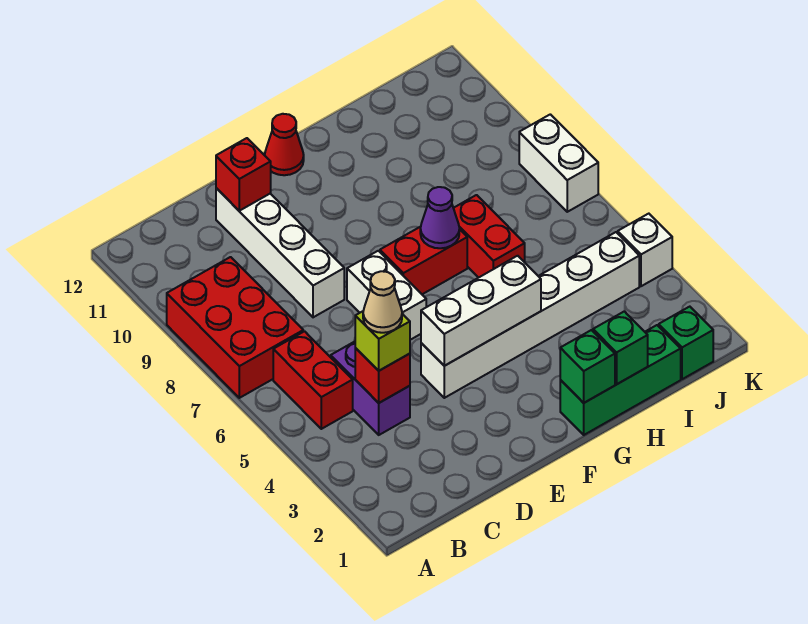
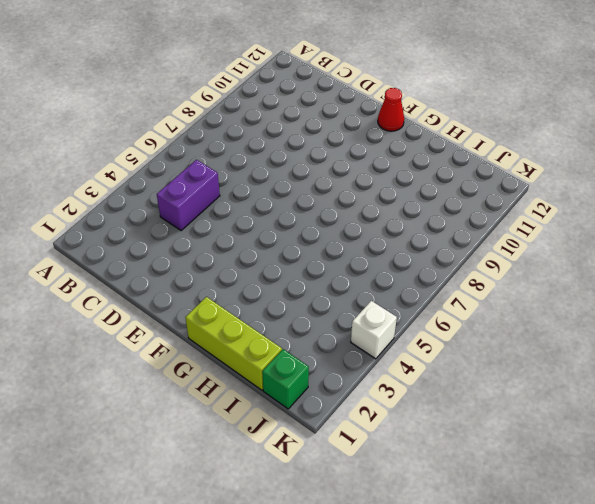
lime 1x3 brick [185,297,282,390] -> green 1x3 brick [560,325,681,435]
none -> red 2x3 brick [167,257,303,398]
none -> red 1x2 brick [273,331,353,429]
none -> white 1x4 brick [216,188,344,317]

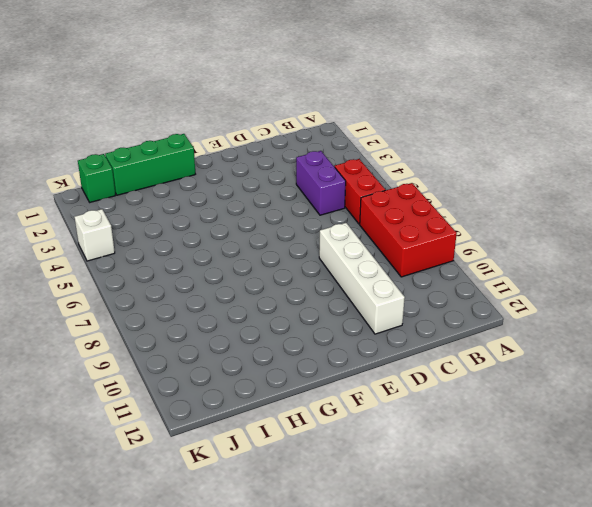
none -> white 1x6 brick [421,232,639,398]
none -> white 1x2 brick [347,251,426,340]
none -> red 1x2 brick [380,227,467,294]

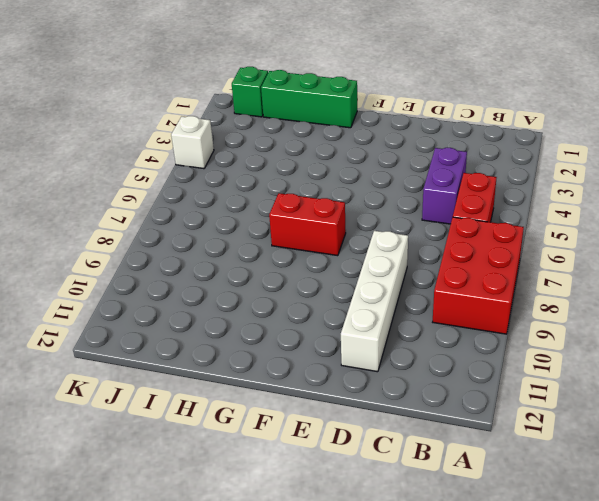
none -> white 1x6 brick [421,232,639,398]
none -> white 1x2 brick [347,251,426,340]
none -> red 1x1 cone [265,114,304,175]

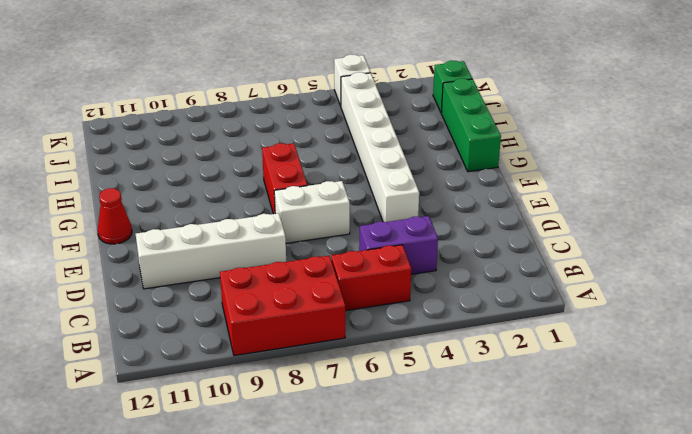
none -> red 1x2 brick [454,195,525,278]
none -> white 1x2 brick [519,114,598,212]
none -> red 1x1 brick [355,348,410,403]

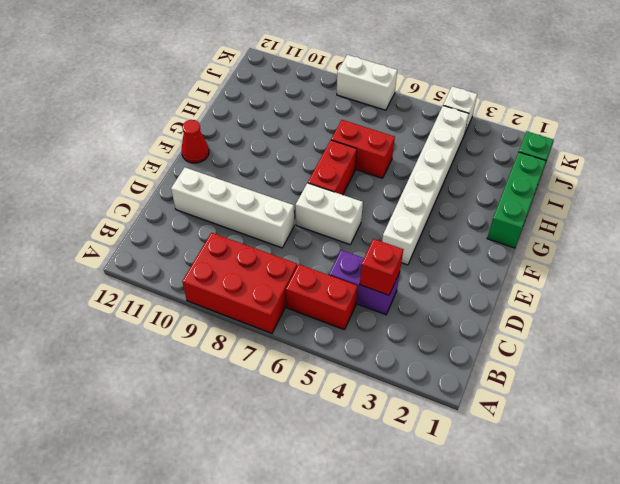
none -> red 1x1 brick [216,138,271,211]
none -> white 1x3 brick [421,256,541,366]
none -> green 1x1 brick [560,330,615,403]

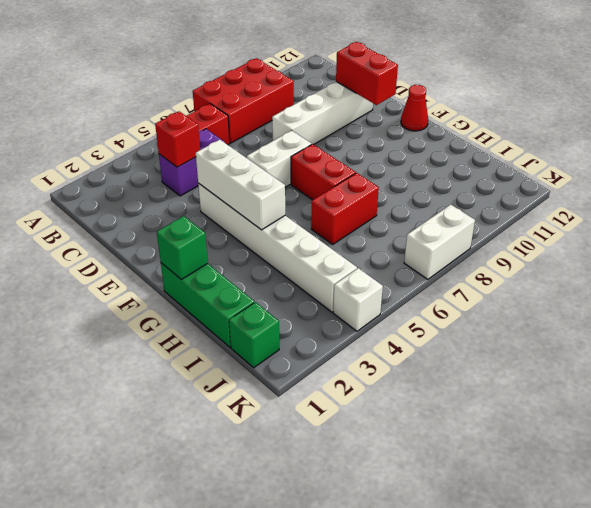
red 1x2 brick [336,42,398,105] -> red 1x1 brick [216,138,271,211]
none -> purple 1x1 cone [420,187,459,248]
none -> green 1x1 brick [593,311,648,384]
none -> lime 1x1 brick [355,311,410,371]

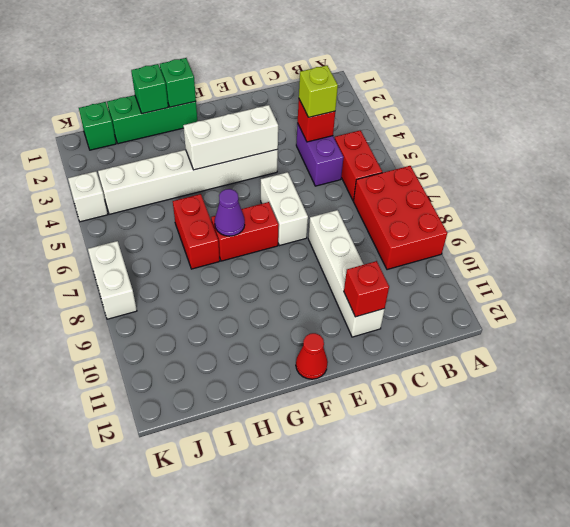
none -> tan 1x1 cone [363,271,402,333]

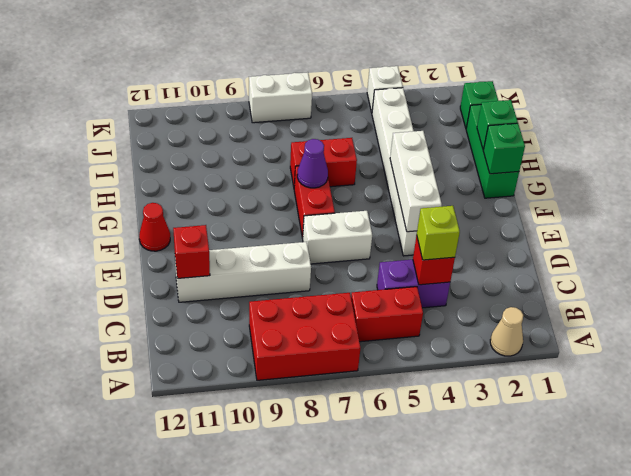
tan 1x1 cone [490,307,523,356] -> tan 1x1 cone moved to [363,271,402,333]

